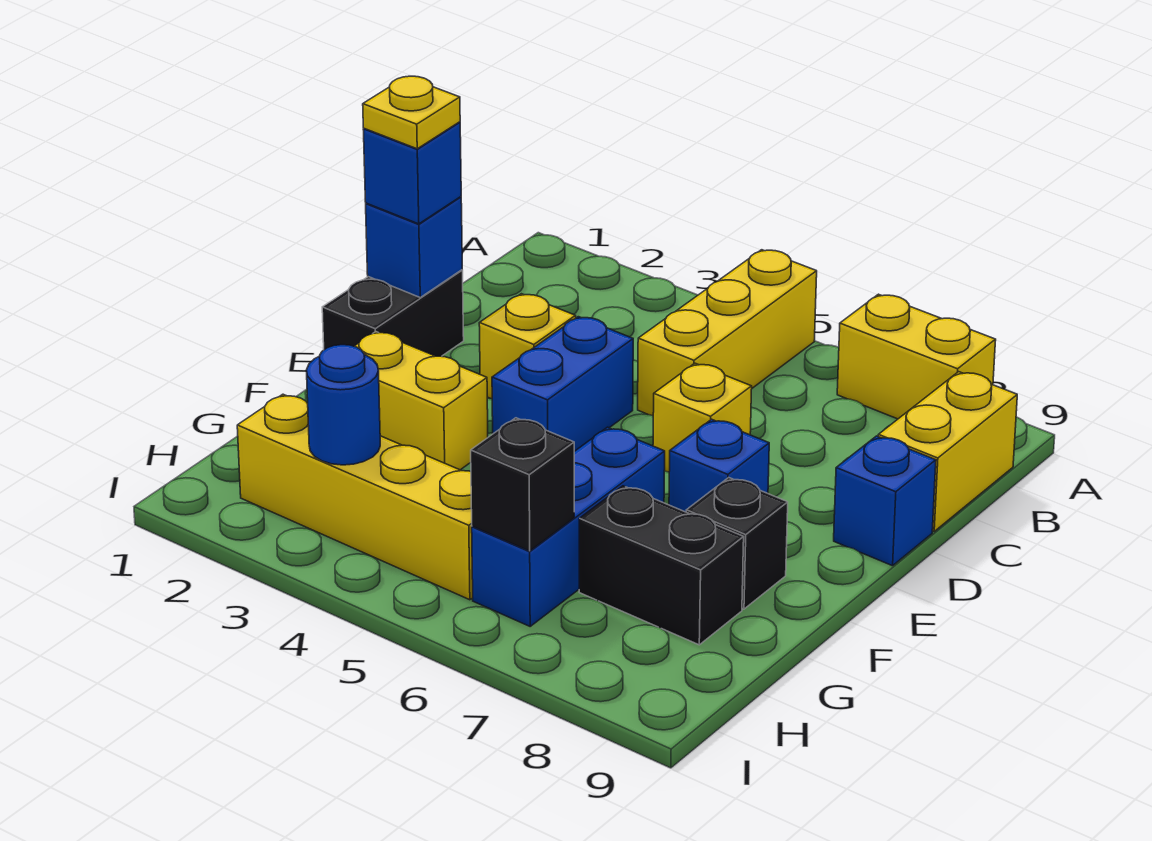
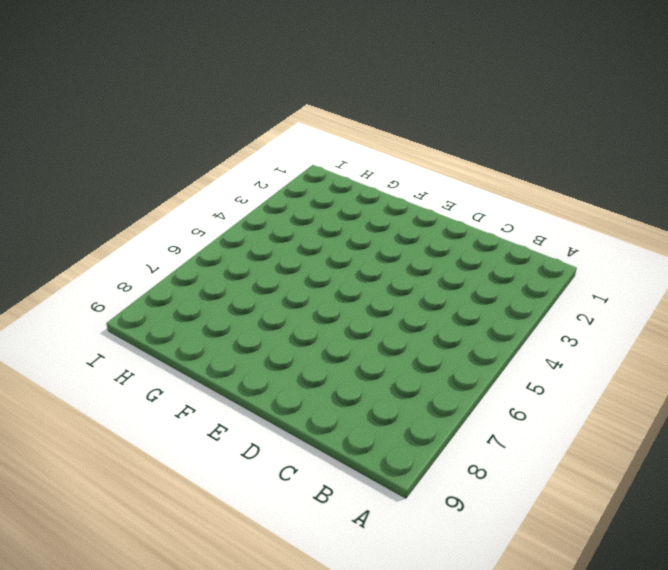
none -> yellow 1x3 brick [638,250,817,416]
none -> yellow 1x2 brick [837,294,996,419]
none -> yellow 1x2 brick [878,372,1017,531]

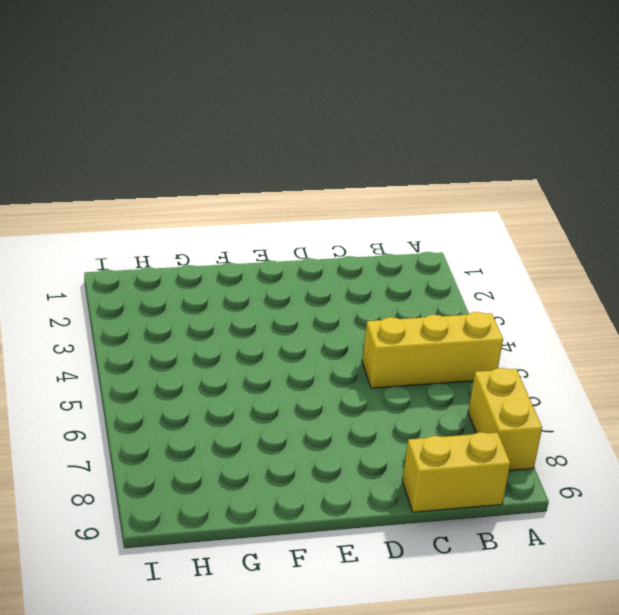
none -> black 1x2 brick [322,270,464,356]
none -> yellow 1x1 brick [479,294,576,399]
none -> blue 1x2 brick [492,317,633,451]

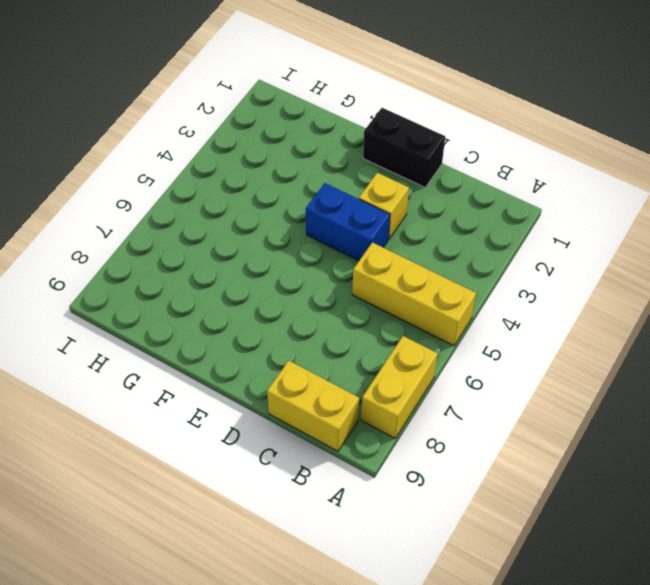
none -> yellow 1x1 brick [653,363,752,472]
none -> blue 1x1 brick [834,436,936,566]
none -> blue 1x1 brick [669,419,769,512]

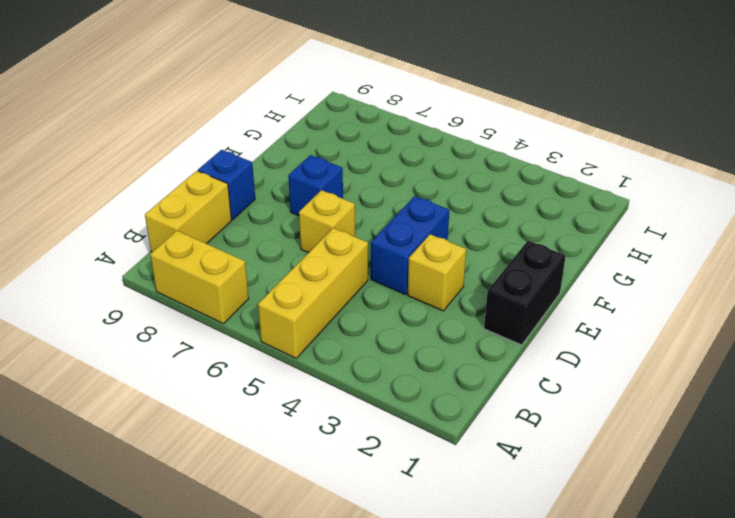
none -> yellow 1x2 brick [355,332,488,470]
none -> blue 1x3 brick [472,427,665,626]
none -> black 1x1 brick [686,478,788,609]

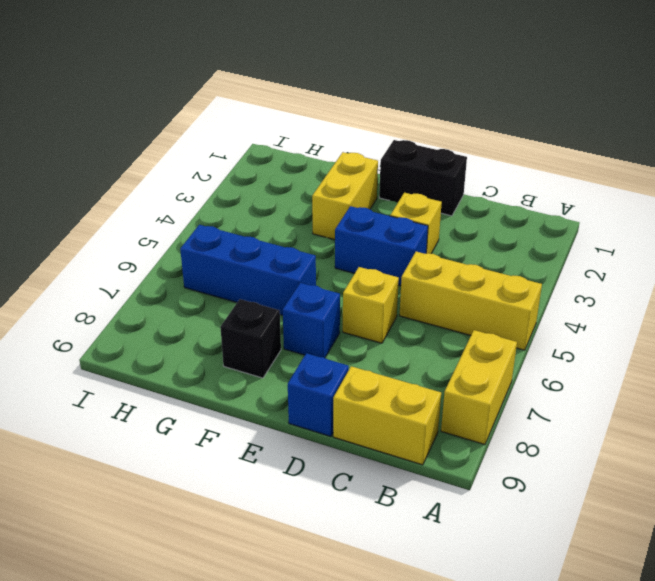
none -> black 1x2 brick [579,486,744,645]
none -> yellow 1x4 brick [237,394,473,600]
none -> blue 1x1 brick [366,197,462,297]

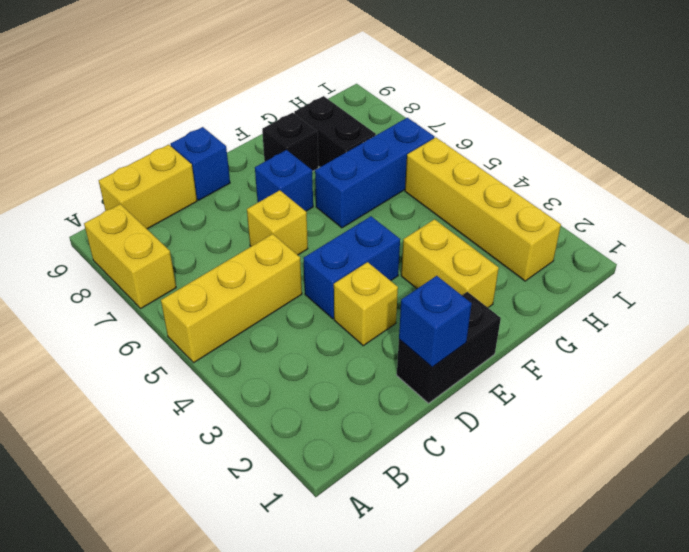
none -> blue 1x1 round brick [307,345,380,465]
none -> black 1x1 brick [471,418,574,551]
none -> blue 1x1 brick [363,122,461,224]

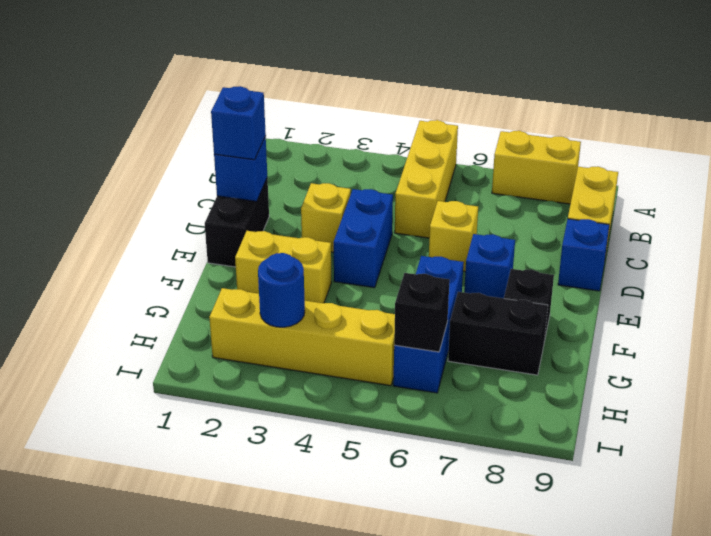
none -> yellow 1x1 plate [363,76,460,149]

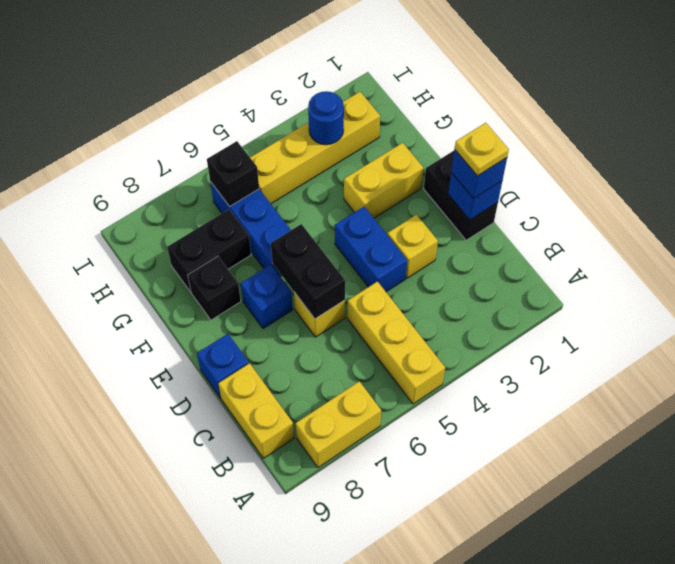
black 1x2 brick [271,224,345,319] -> none

